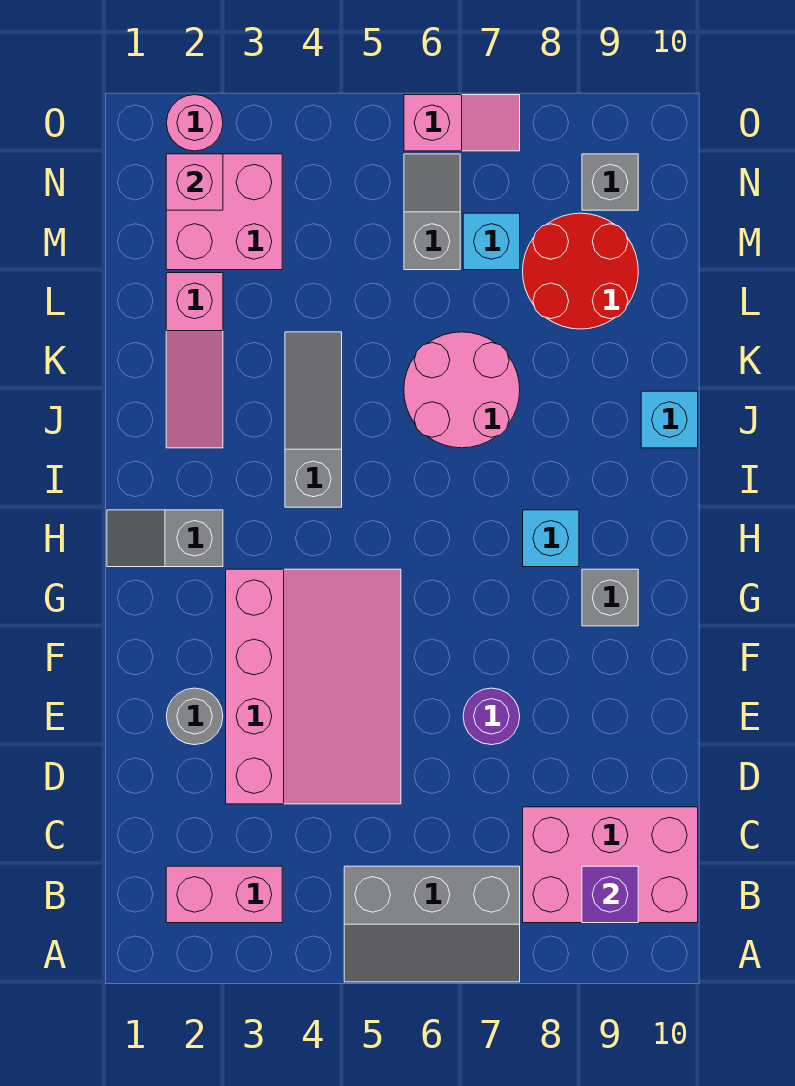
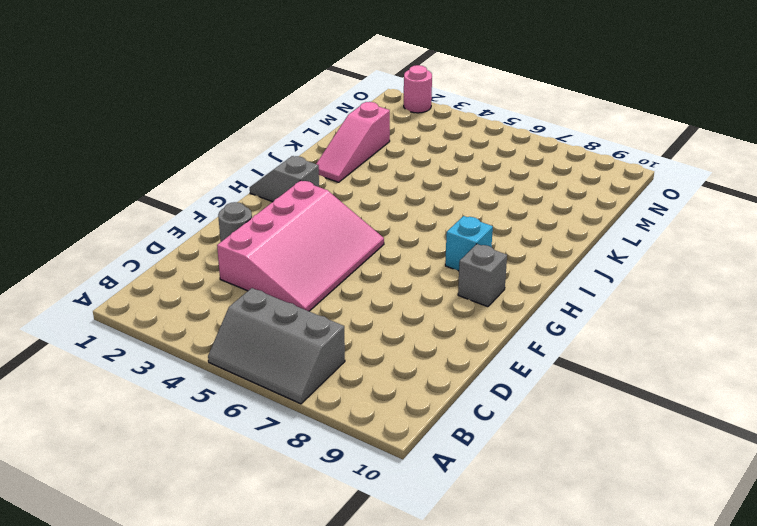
none -> pink 1x2 brick [166,866,282,923]
none -> pink 2x3 brick [523,807,698,923]
none -> purple 1x1 round brick [463,688,520,745]

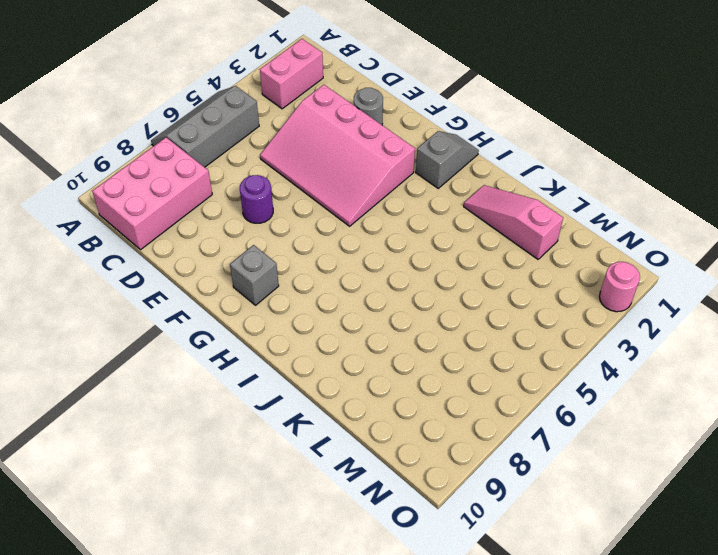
none -> cyan 1x1 brick [523,510,579,567]
none -> grey 1x3 slope [285,332,342,507]
none -> pink 2x2 round brick [404,332,520,448]

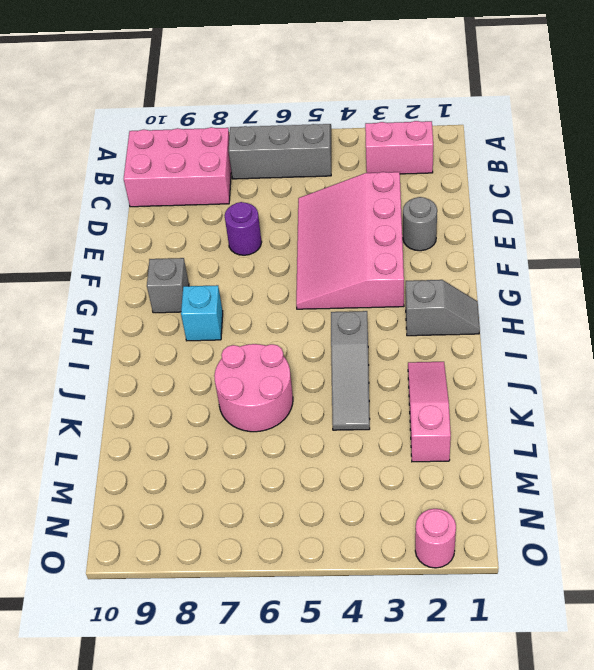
none -> cyan 1x1 brick [641,391,698,448]
none -> red 2x2 round brick [523,213,638,329]
none -> pink 2x2 brick [166,154,282,270]

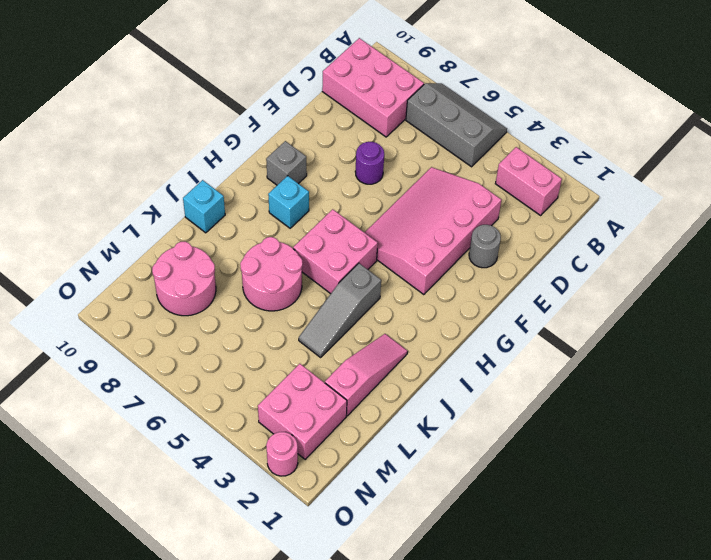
pink 2x2 brick [293,209,378,294] -> none
pink 2x2 round brick [152,242,216,316] -> red 2x2 round brick [523,213,638,329]
none -> grey 1x2 slope [107,510,223,567]
none -> grey 1x2 slope [404,154,460,270]
none -> cyan 1x1 brick [463,213,520,270]

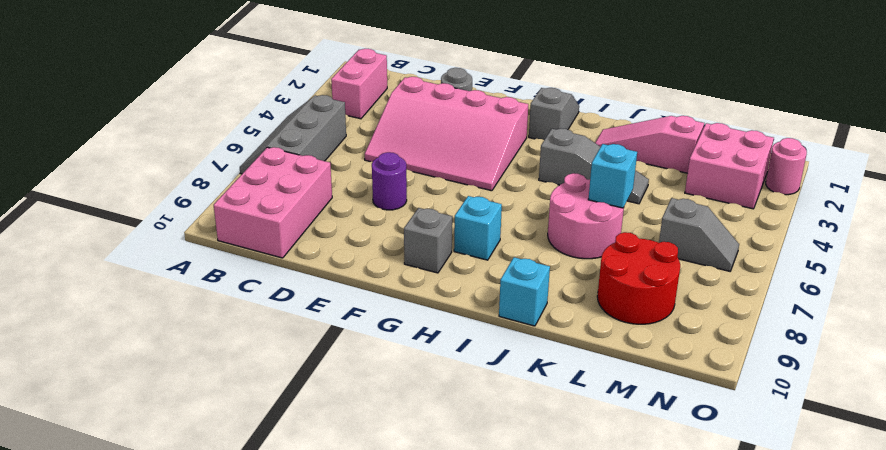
cyan 1x1 brick [588,144,637,208] -> cyan 1x1 brick moved to [463,213,520,270]
none -> grey 1x1 brick [582,154,638,210]
none -> pink 1x2 slope [404,95,520,151]
none -> purple 1x1 brick [582,866,638,923]

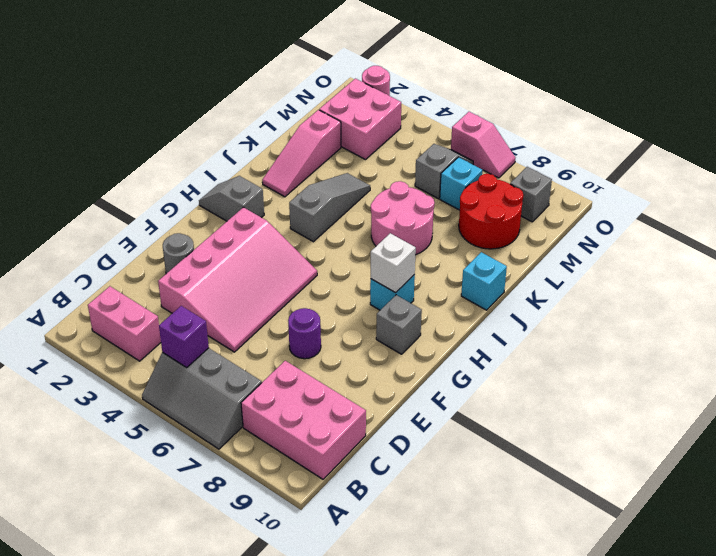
purple 1x1 brick [159,306,209,368] -> purple 1x1 brick moved to [582,866,638,923]
white 1x1 brick [371,233,416,293] -> none
none -> pink 1x1 brick [166,154,223,210]

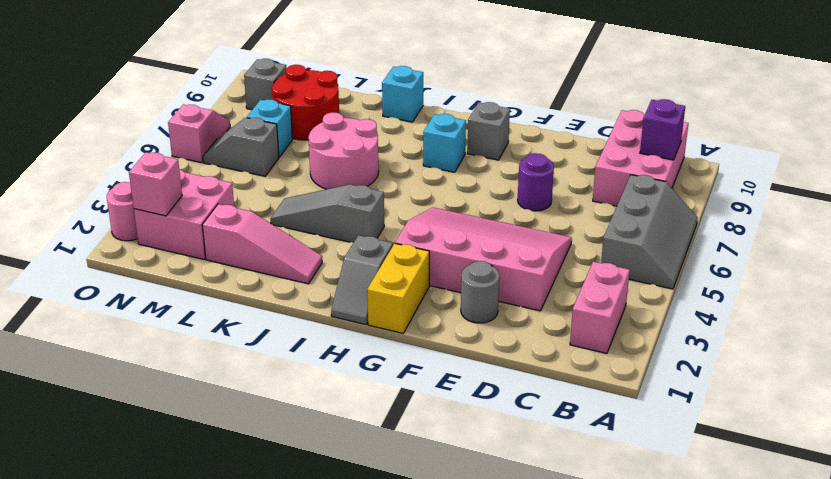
yellow 1x2 brick [367,244,429,333] -> none

